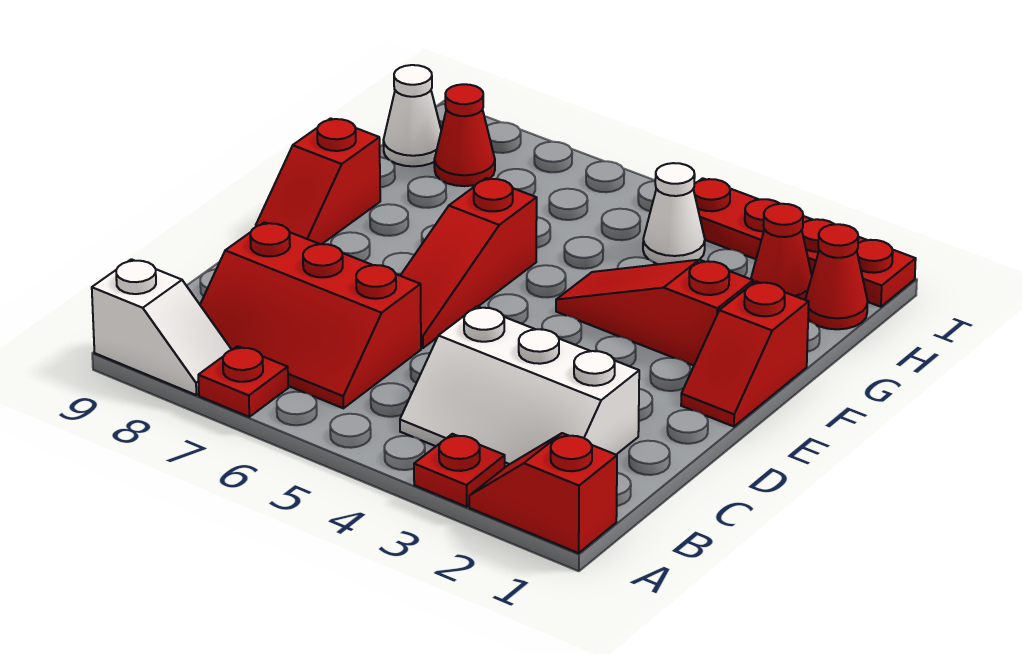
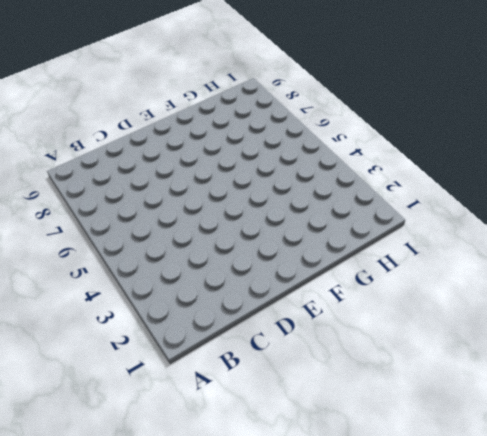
none -> red 1x2 slope [469,433,617,553]
none -> red 1x1 plate [414,434,505,507]
none -> red 1x1 plate [198,346,288,417]

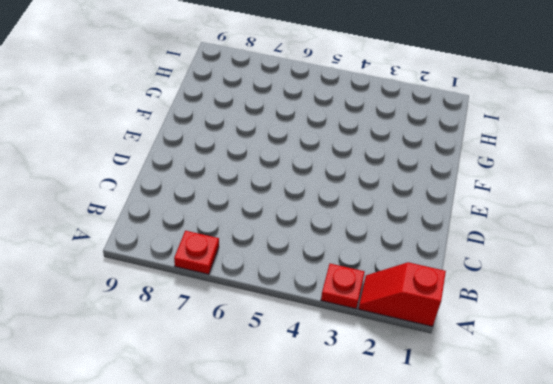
none -> white 1x2 slope [92,259,232,395]
none -> white 2x3 slope [400,306,639,467]
none -> red 2x3 slope [200,222,421,408]

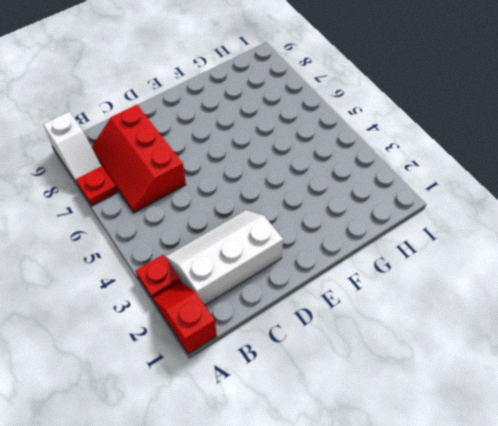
white 2x3 slope [165,210,283,305] -> white 2x3 slope turned to [400,306,639,467]
none -> red 1x3 slope [400,178,537,348]
none -> red 1x2 slope [681,281,809,427]
none -> red 1x2 slope [256,118,380,244]

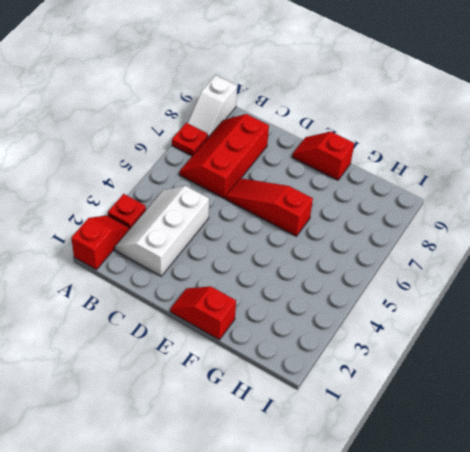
none -> red 1x3 slope [556,260,753,366]
none -> red 1x1 cone [805,224,868,329]
none -> red 1x1 cone [751,204,812,300]

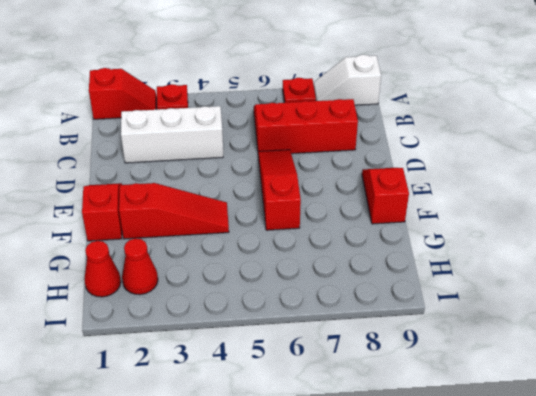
none -> white 1x1 cone [643,163,705,264]
none -> red 1x1 cone [434,84,495,186]
none -> white 1x1 cone [383,65,441,166]

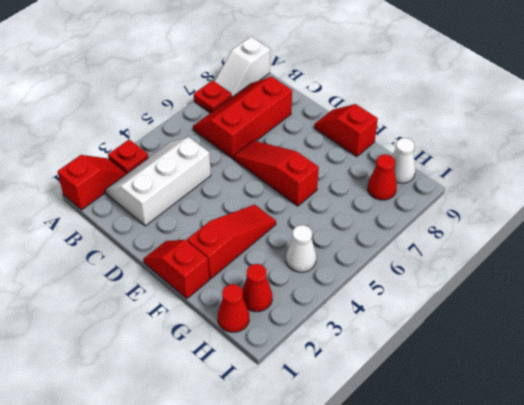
none -> red 1x4 plate [693,178,916,307]

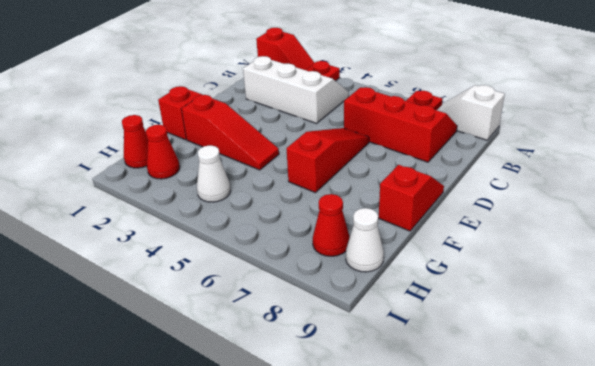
none -> red 1x4 plate [693,178,916,307]

